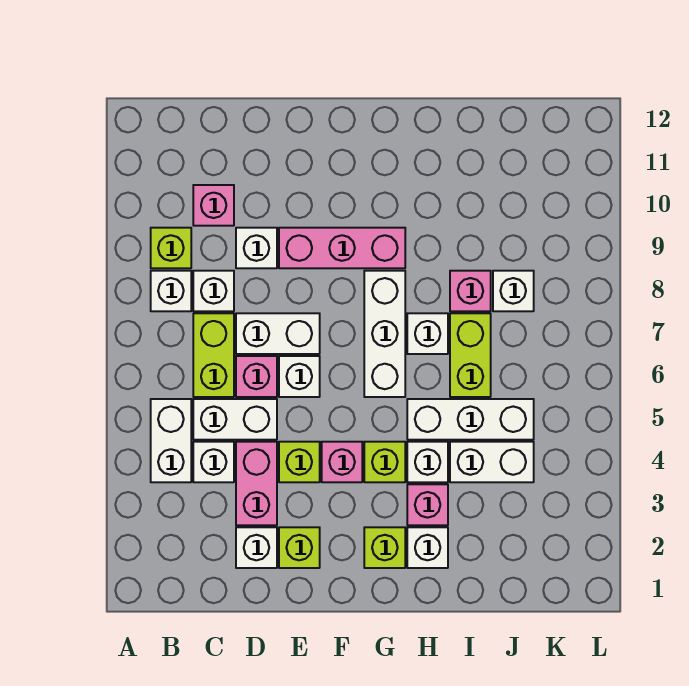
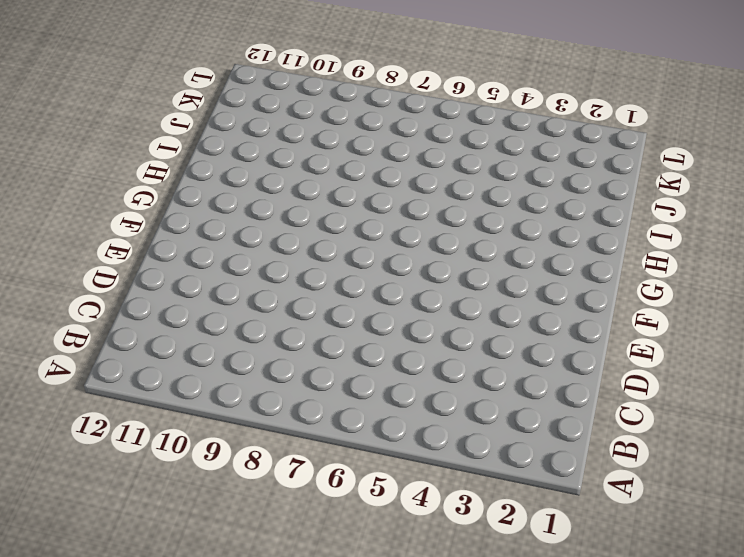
none -> white 1x2 brick [151,399,191,482]
none -> white 1x1 brick [151,271,191,311]
none -> lime 1x1 brick [151,228,191,268]
none -> white 1x1 brick [193,442,234,482]

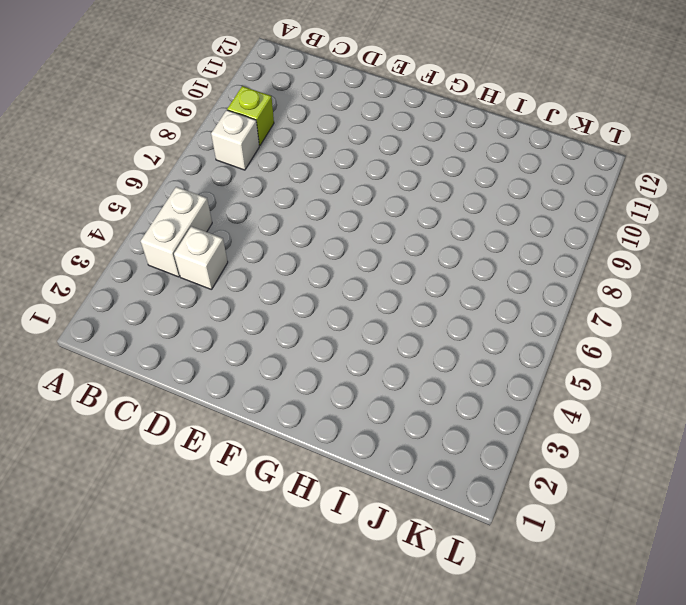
none -> white 1x2 brick [193,399,277,440]
none -> lime 1x2 brick [193,313,234,397]
none -> white 1x1 brick [193,271,234,311]
none -> pink 1x1 brick [193,185,234,226]

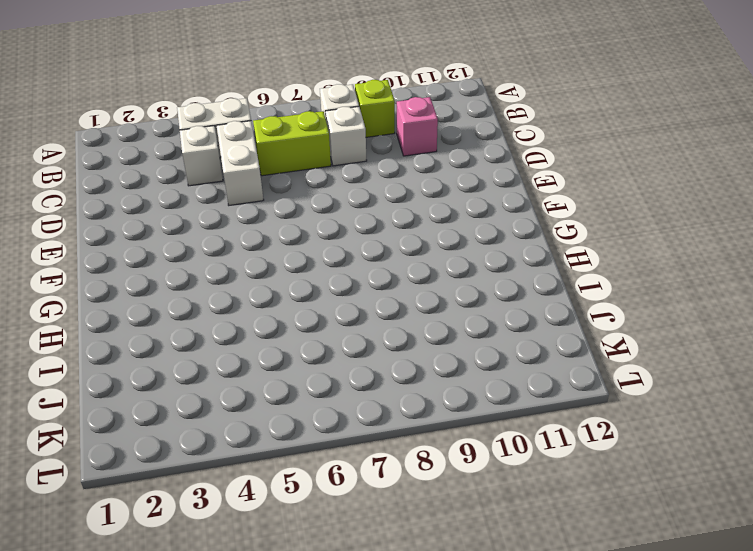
none -> white 1x1 brick [236,527,277,568]
none -> pink 1x2 brick [236,442,277,525]
none -> pink 1x1 brick [236,356,277,397]
none -> white 1x2 brick [236,313,320,354]

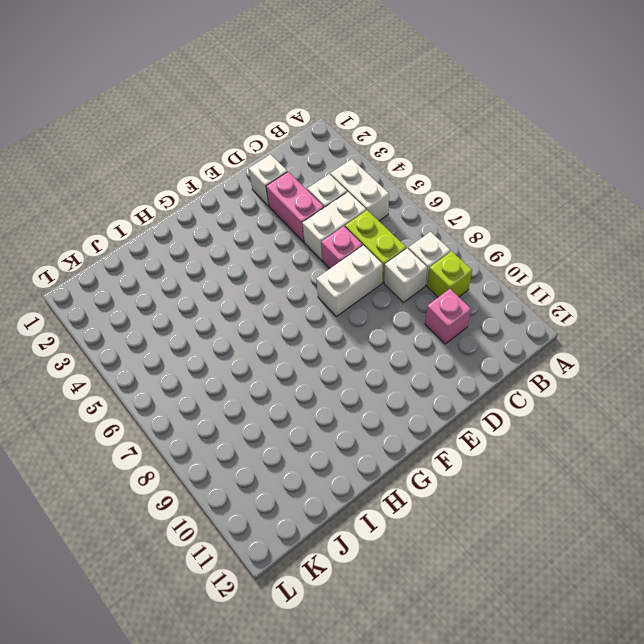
none -> white 1x1 brick [236,228,277,268]
none -> lime 1x1 brick [279,527,320,568]
none -> lime 1x1 brick [279,442,320,482]
none -> white 1x1 brick [279,356,320,397]

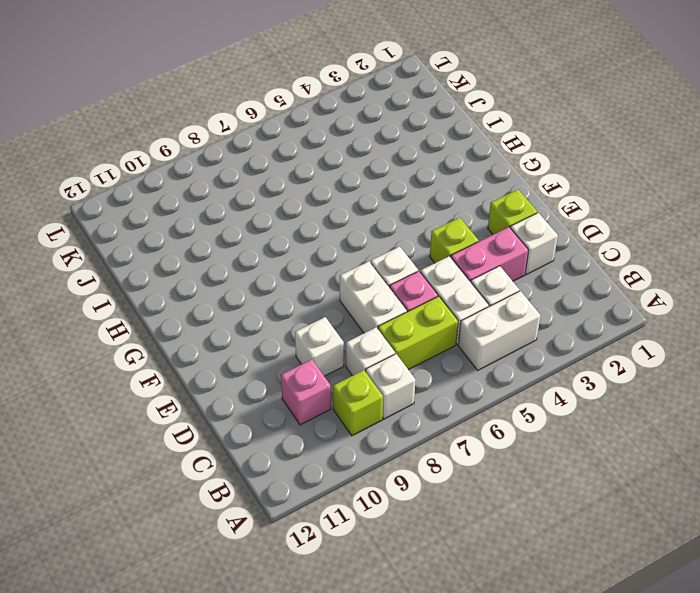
none -> pink 1x3 brick [279,228,405,268]
none -> pink 1x1 brick [322,442,362,482]
none -> lime 1x1 brick [364,527,405,568]
none -> lime 1x1 brick [364,442,405,482]

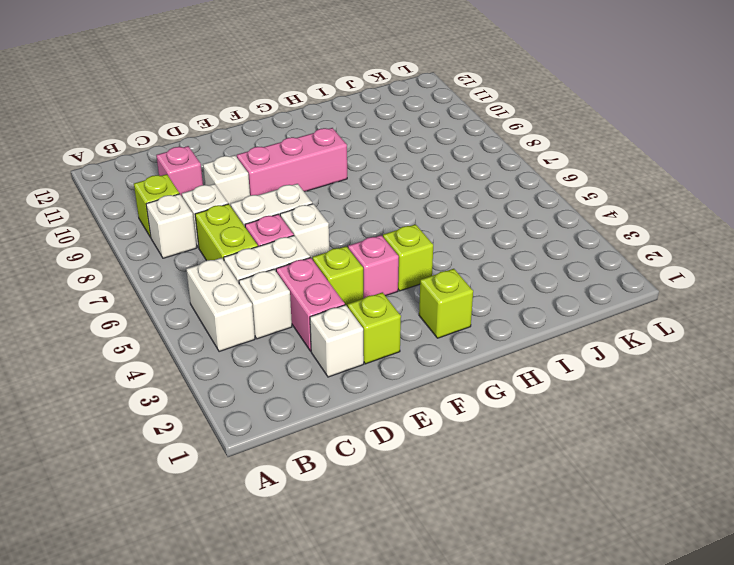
none -> white 1x3 brick [364,271,405,397]
none -> white 1x1 brick [407,527,448,568]
none -> pink 1x1 brick [407,484,448,525]
none -> white 1x1 brick [407,442,448,482]

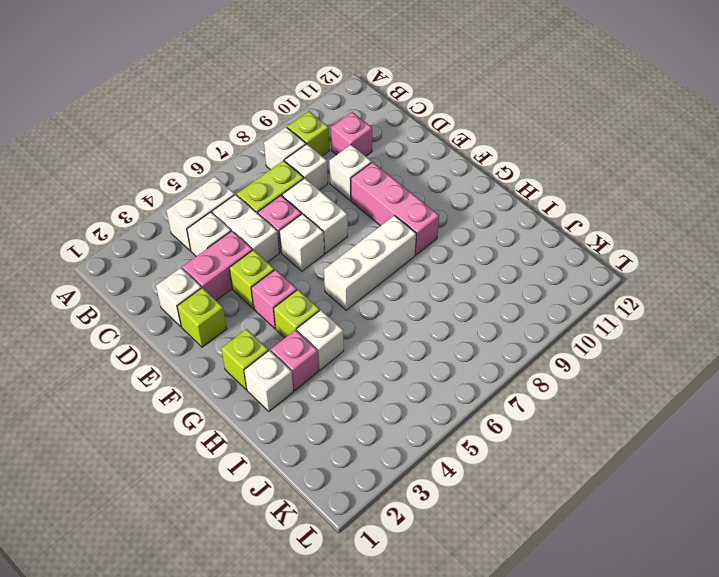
none -> white 1x3 brick [407,399,534,440]
none -> white 1x1 brick [407,313,448,354]
none -> white 1x2 brick [450,442,534,482]
none -> lime 1x2 brick [450,313,491,397]

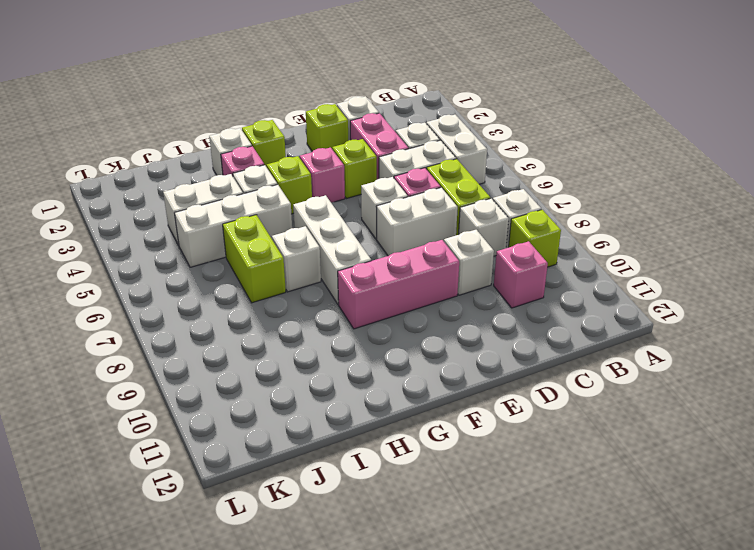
none -> pink 1x1 brick [450,271,491,311]
none -> white 1x1 brick [493,271,534,311]

